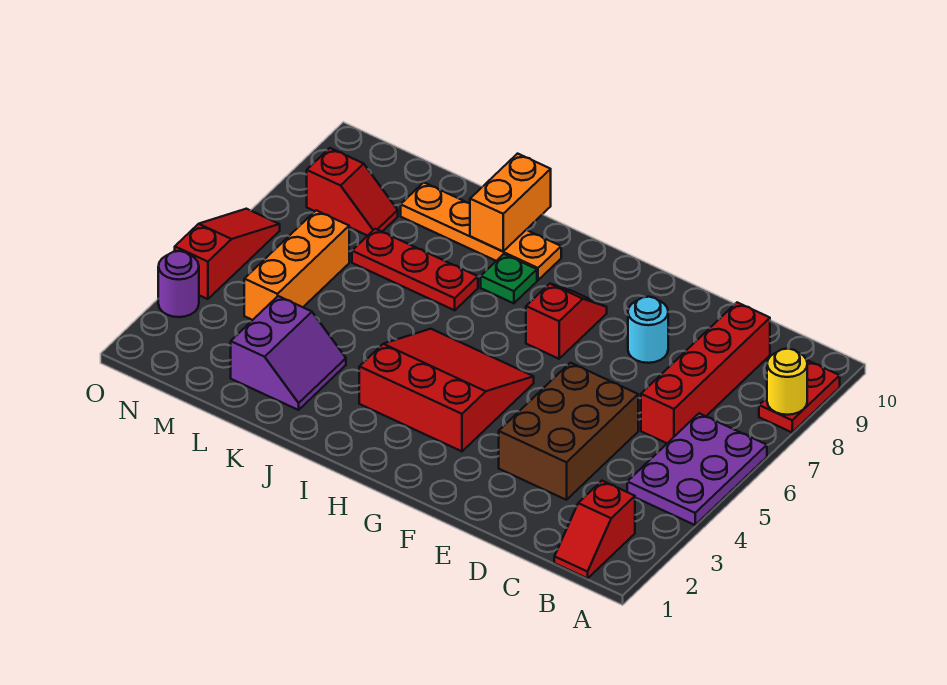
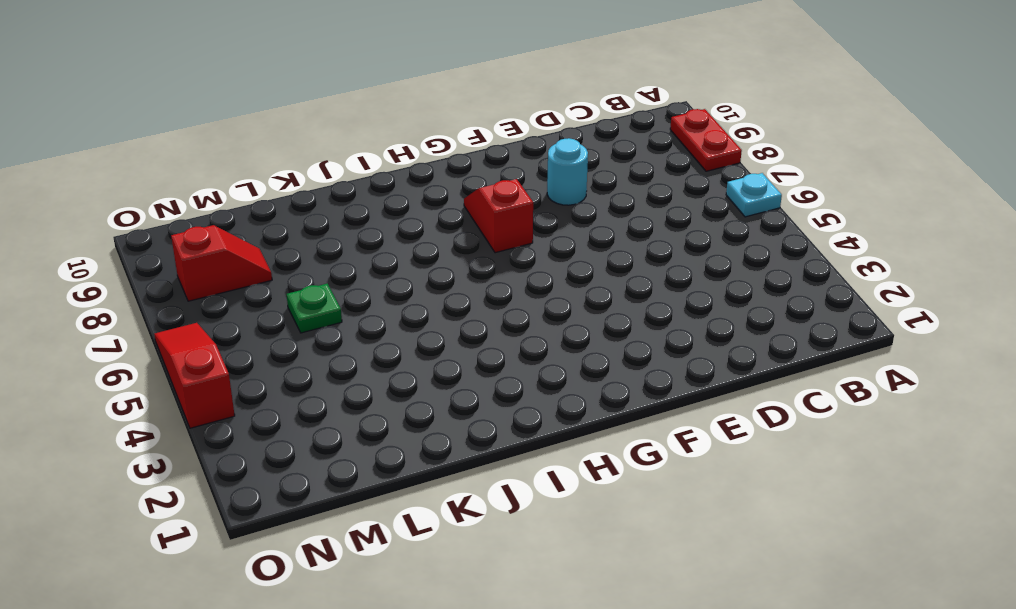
cyan 1x1 plate [726,173,782,217] -> purple 2x3 plate [627,413,767,525]
green 1x1 plate [287,284,342,333] -> green 1x1 plate moved to [481,254,537,303]
none -> red 1x2 slope [554,481,635,578]
none -> red 1x4 brick [641,303,770,443]
none -> brown 2x3 brick [499,363,638,500]

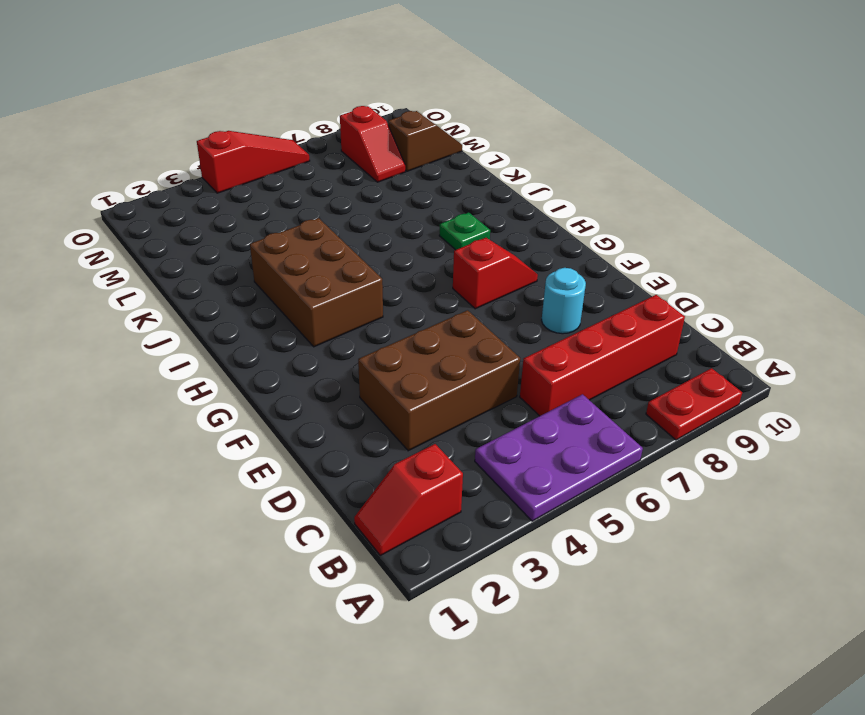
brown 2x3 brick [250,218,383,347] -> red 3x3 slope [359,329,534,451]
brown 1x2 slope [388,111,462,171] -> none
none -> orange 1x4 plate [401,182,561,280]
none -> red 1x3 plate [352,229,478,310]
none -> purple 2x2 slope [231,296,346,410]

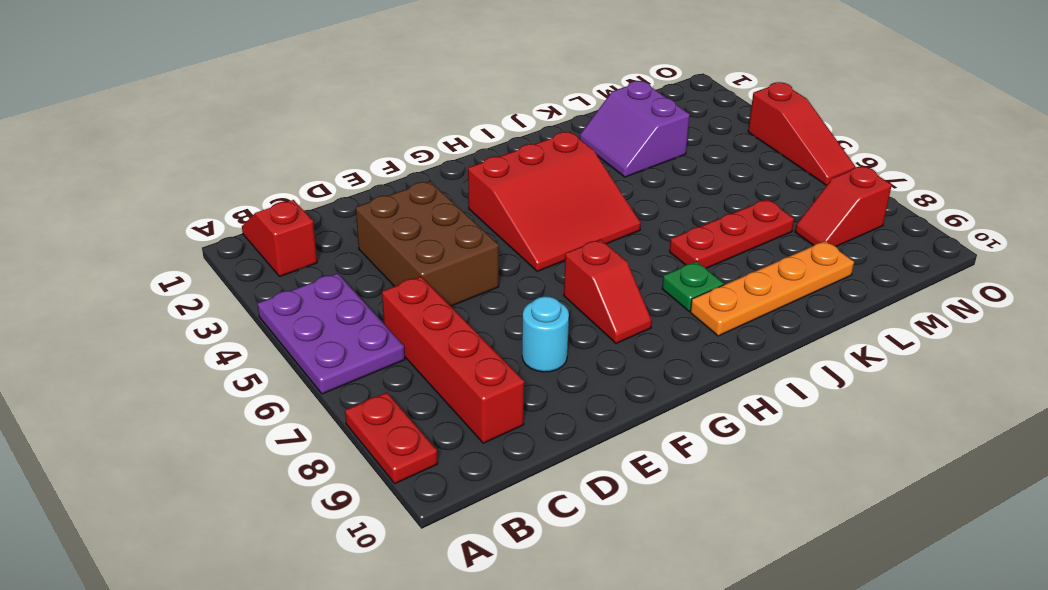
none -> orange 1x3 brick [244,210,349,320]
none -> purple 1x1 round brick [158,251,199,317]
none -> yellow 1x1 round brick [767,349,807,415]

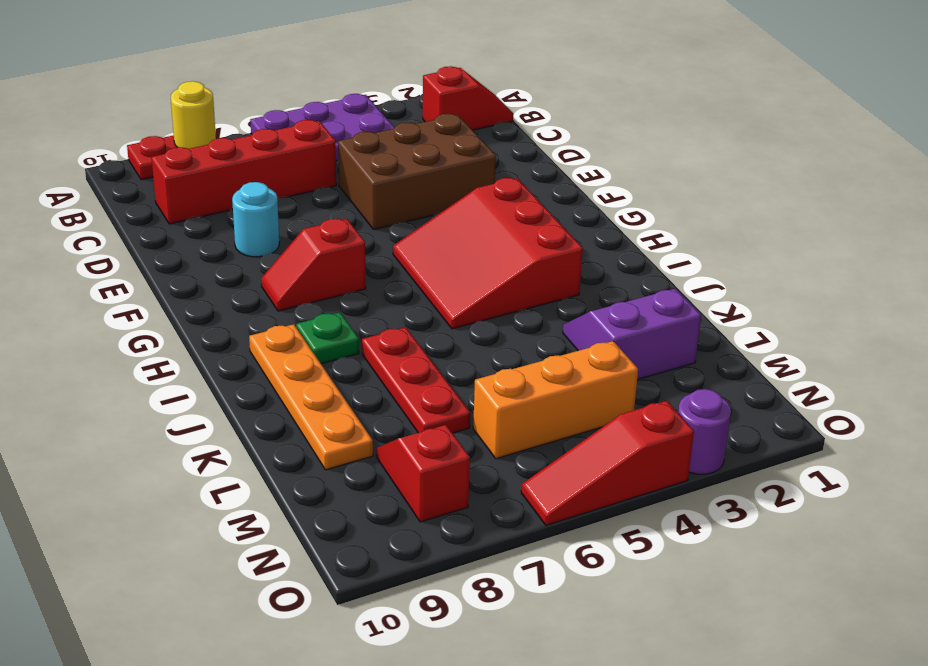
none -> orange 1x2 brick [470,154,551,251]

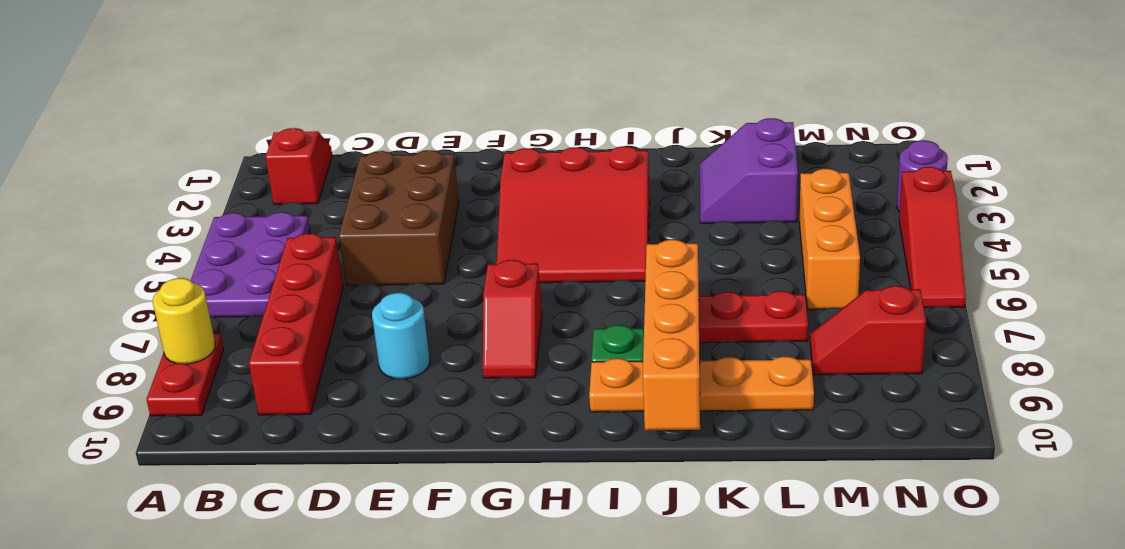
orange 1x4 brick [643,240,700,430] -> orange 1x2 brick [470,154,551,251]

